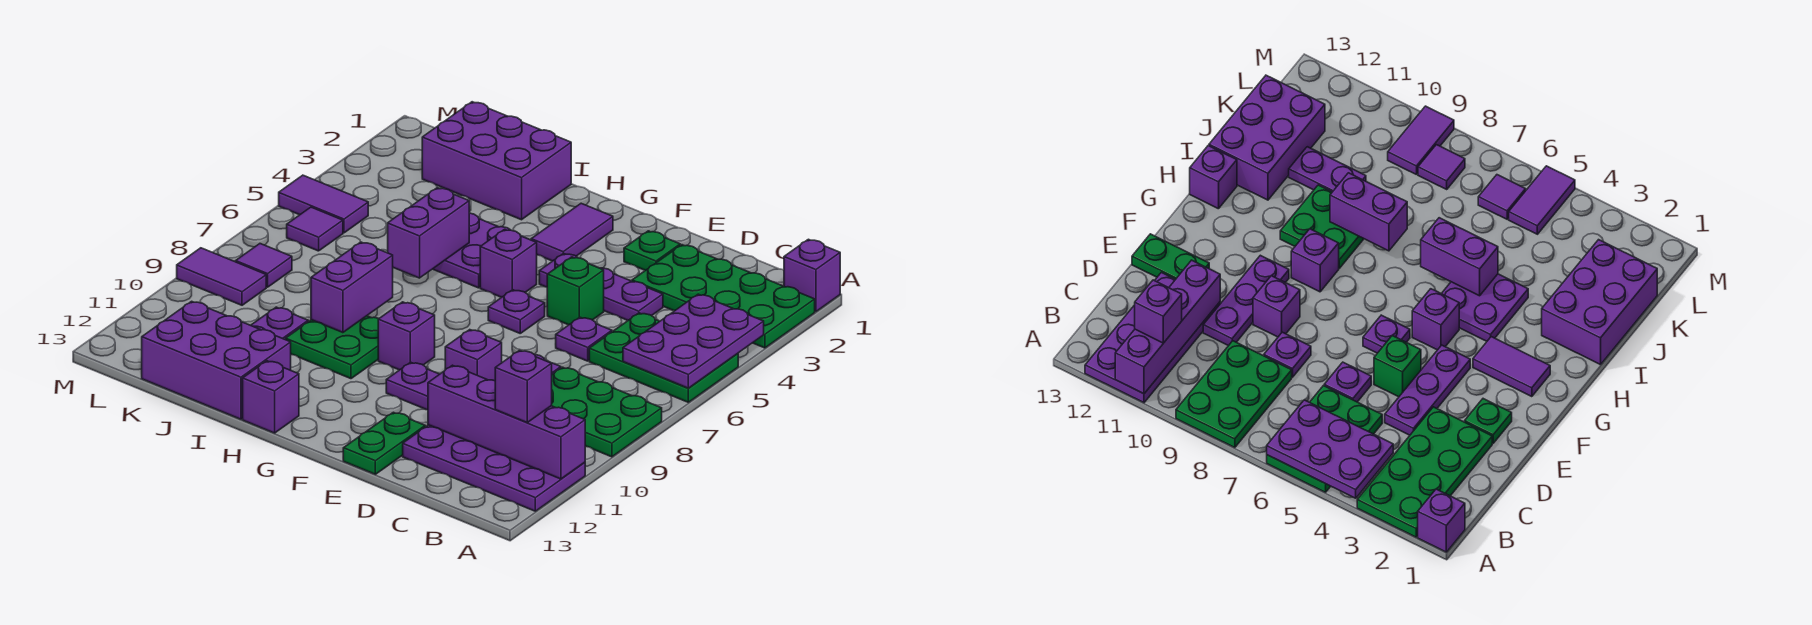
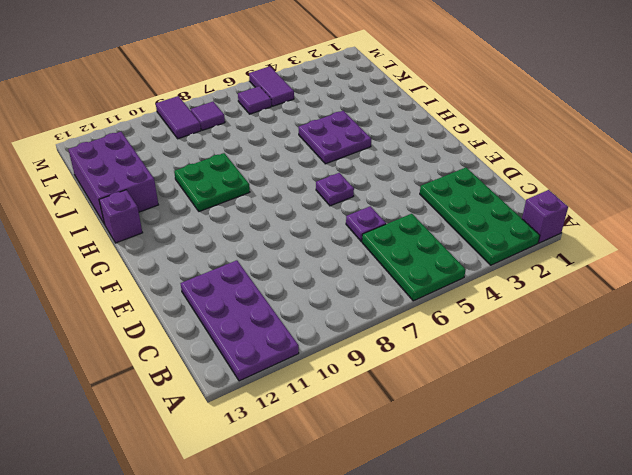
none -> green 2x3 plate [552,367,662,457]
none -> purple 1x3 plate [539,253,663,320]
none -> purple 1x1 plate [1264,332,1311,377]
none -> purple 1x3 plate [386,362,439,410]

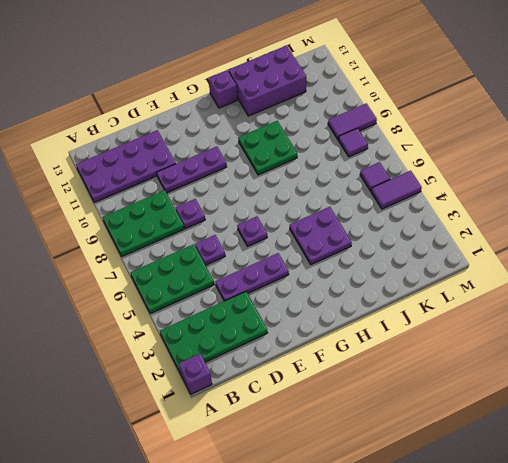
none -> green 1x1 plate [624,231,680,270]
none -> green 1x1 brick [547,257,604,325]
none -> purple 1x1 brick [445,330,502,381]
none -> green 1x2 plate [343,412,425,474]

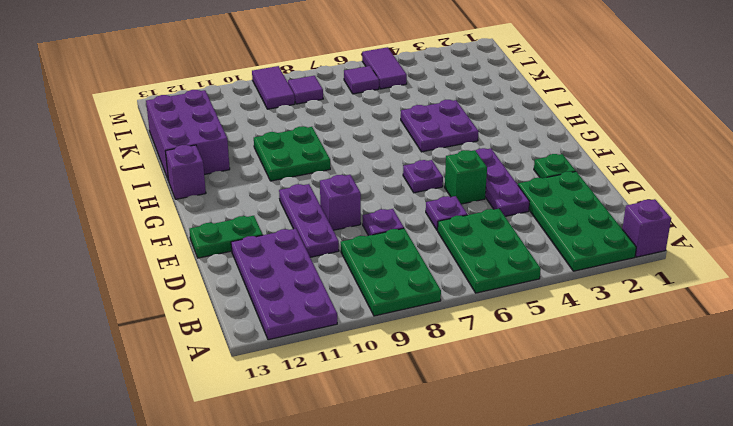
none -> purple 1x2 tile [531,203,613,261]
none -> purple 1x1 brick [480,229,537,297]
none -> purple 1x1 brick [378,302,435,370]
none -> purple 2x3 brick [422,102,571,220]

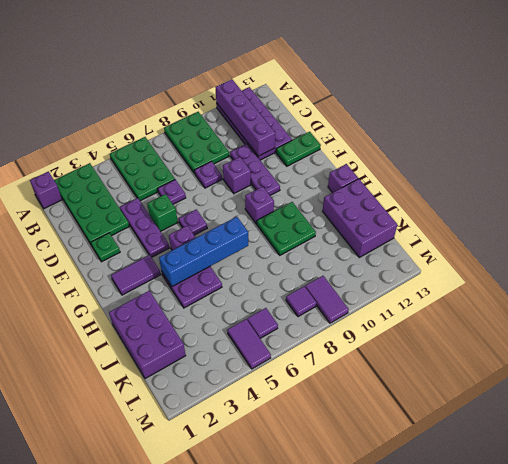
blue 1x4 brick [159,217,248,286] -> none
none -> purple 1x2 plate [251,307,308,340]
none -> purple 2x3 plate [623,294,764,388]
none -> purple 1x2 brick [388,188,469,278]
none -> purple 1x2 brick [311,242,393,333]

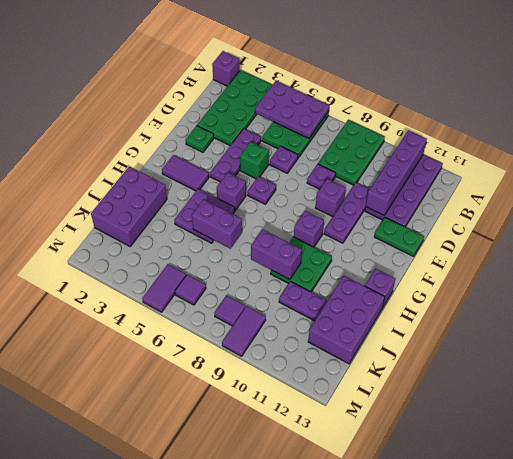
none -> purple 1x1 brick [495,350,552,422]

